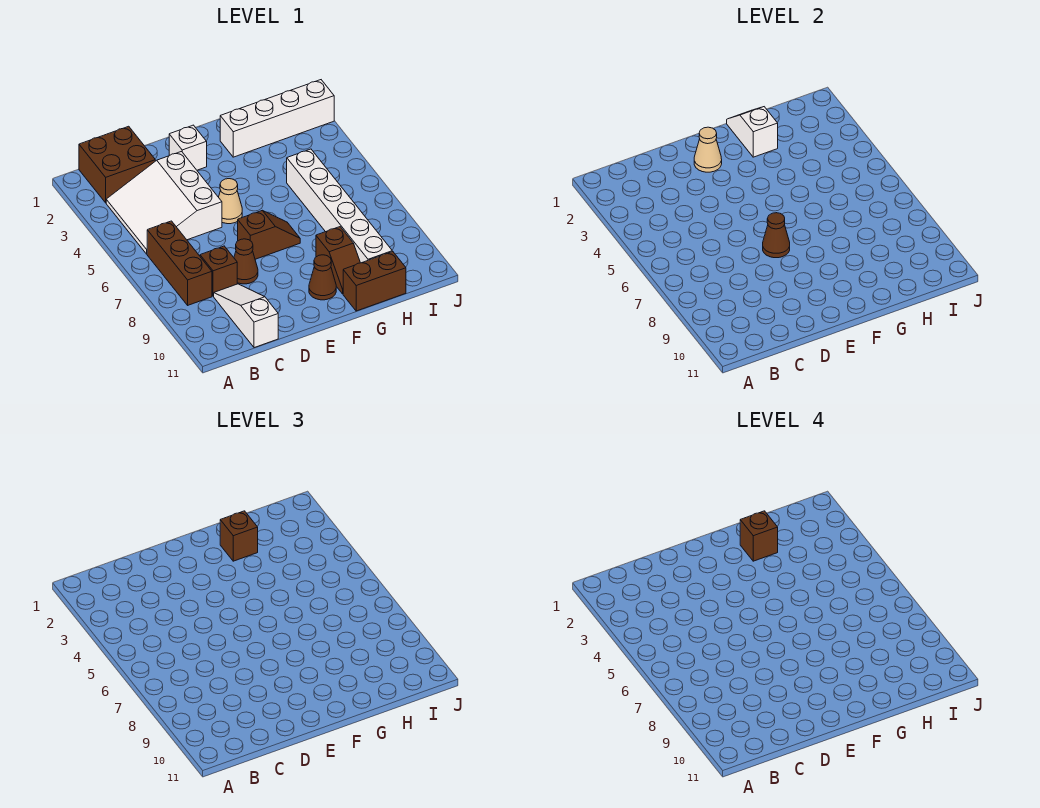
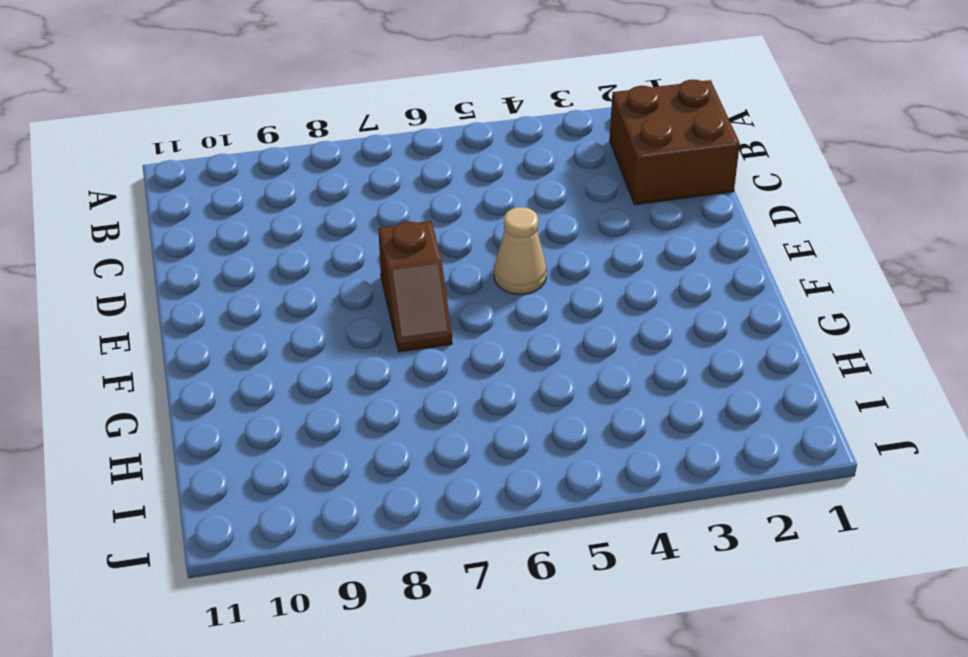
none -> white 3x3 slope [106,152,222,254]
none -> brown 1x3 brick [147,221,212,305]
none -> brown 1x1 brick [200,246,237,296]

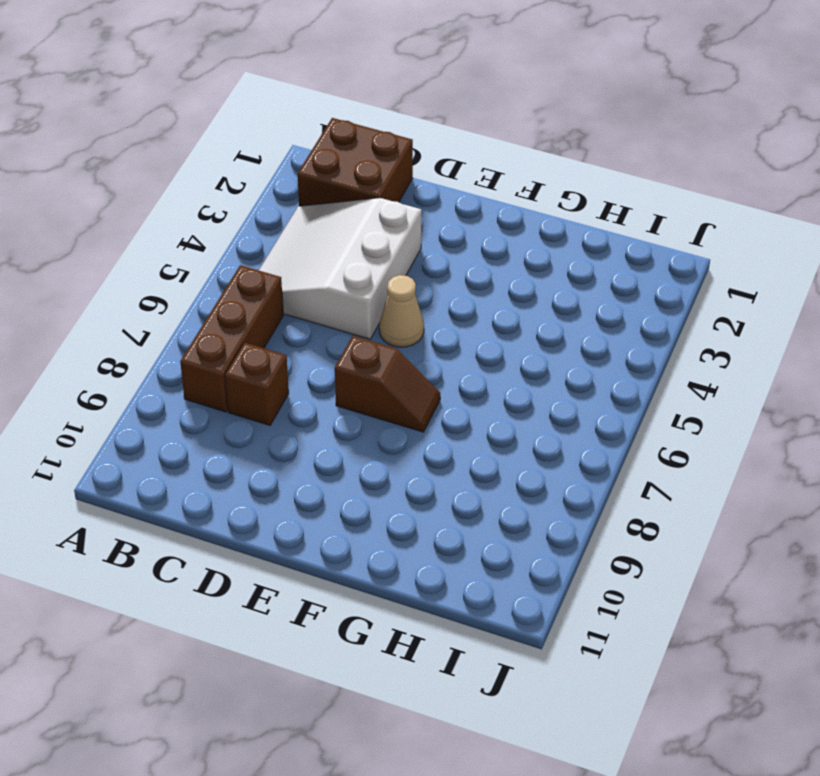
none -> white 1x3 slope [214,284,278,348]
none -> brown 1x1 cone [234,239,258,284]
none -> white 1x1 brick [169,125,207,170]

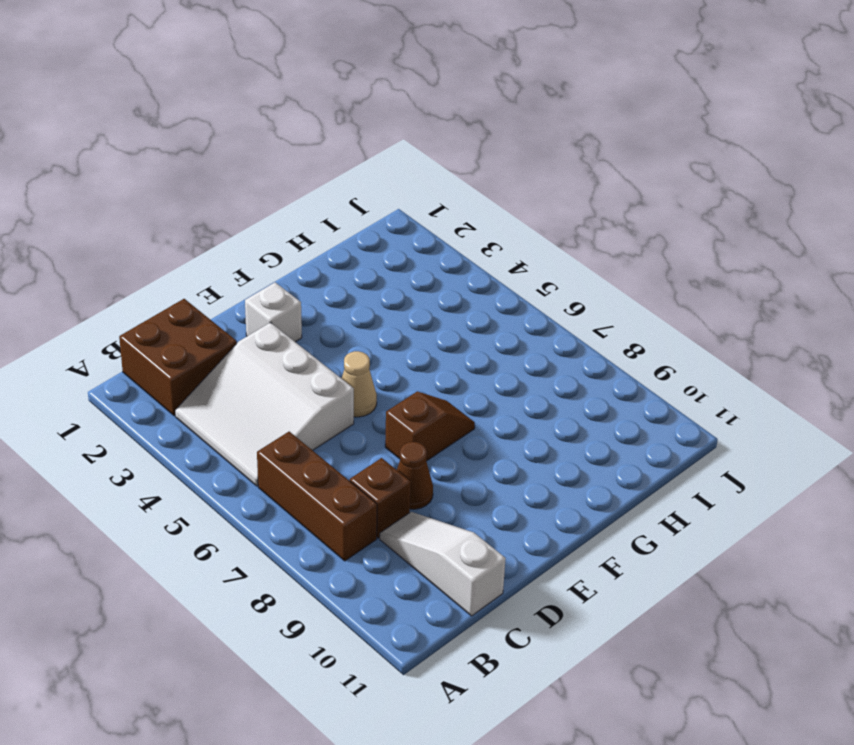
none -> brown 1x1 cone [309,255,336,300]
none -> white 1x4 brick [220,80,334,157]
none -> brown 1x2 slope [316,227,360,294]

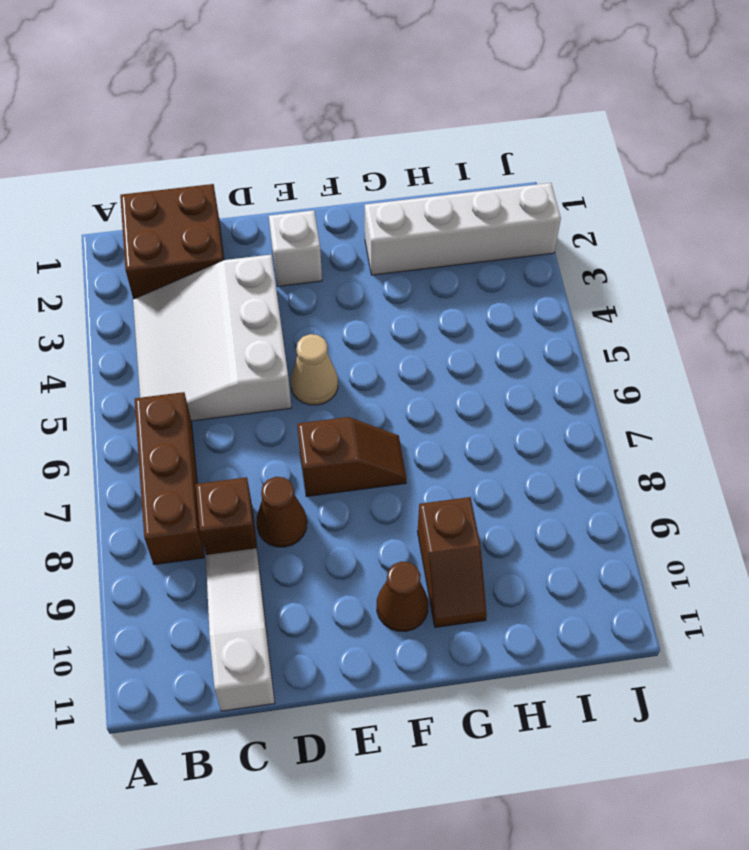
none -> brown 1x2 brick [343,252,406,311]
none -> white 1x6 brick [287,149,392,263]
none -> tan 1x1 cone [694,127,722,172]

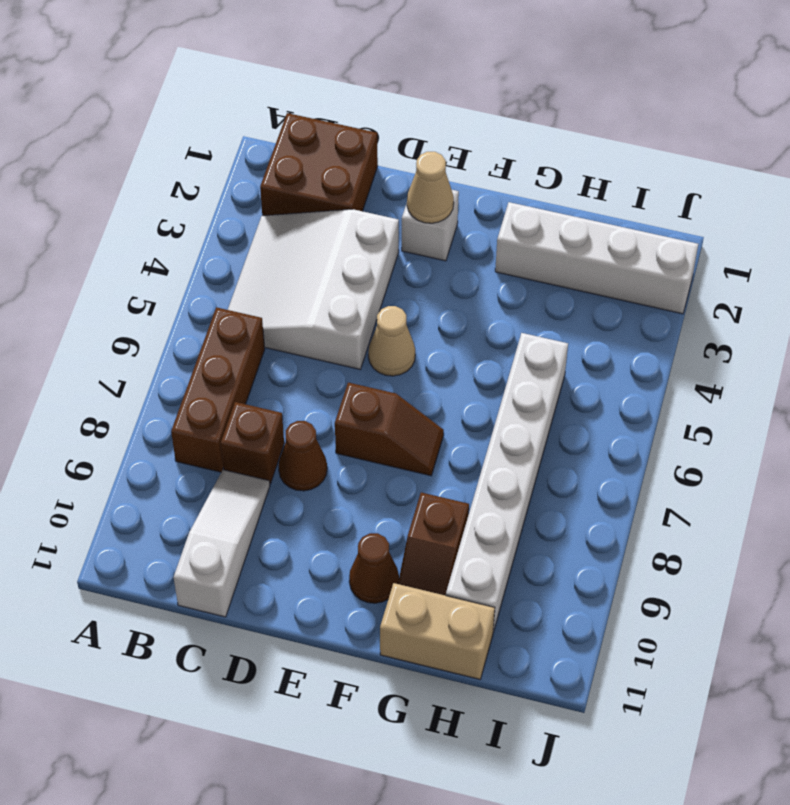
tan 1x2 brick [380,583,495,679] -> brown 1x2 brick [343,252,406,311]
none -> brown 1x1 cone [763,213,790,258]
none -> white 1x2 slope [727,107,778,157]
none -> brown 1x1 brick [220,511,258,561]

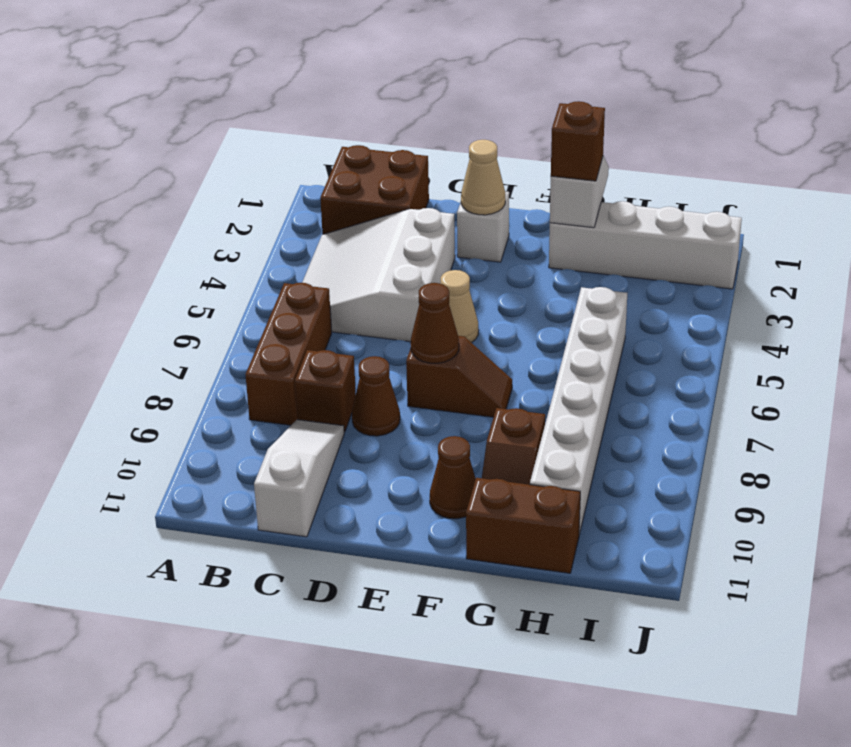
none -> brown 1x1 brick [740,511,778,561]

